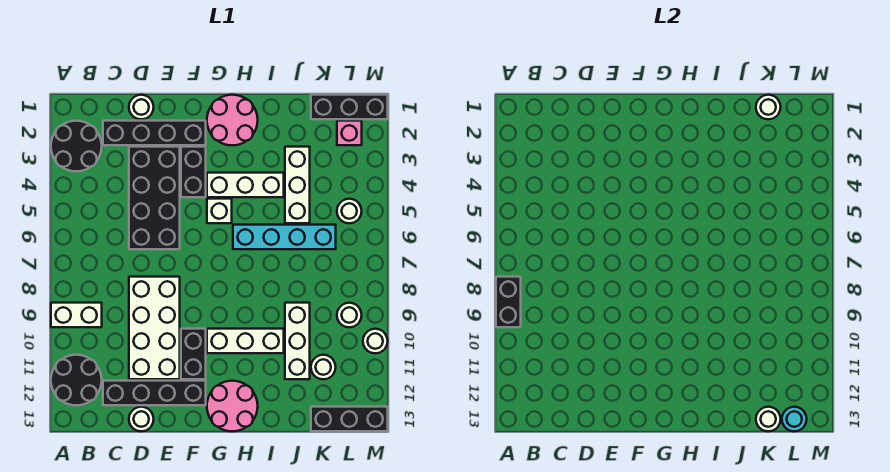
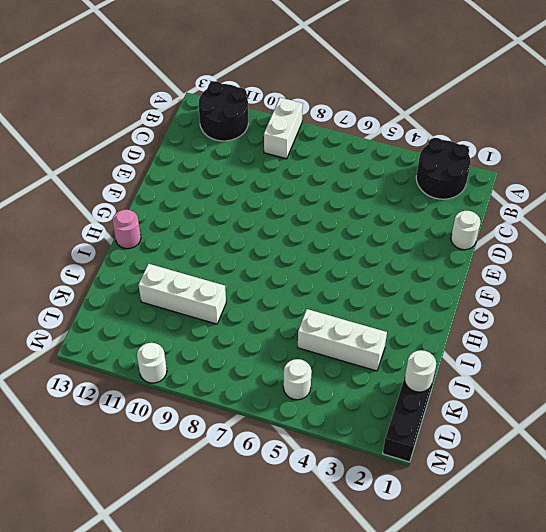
pink 1x1 round brick [112,210,141,249] -> pink 2x2 round brick [207,381,258,431]
none -> black 1x4 brick [103,121,206,145]
none -> black 1x4 brick [103,381,206,405]
none -> black 2x4 brick [129,147,180,249]
none -> white 2x4 brick [129,277,180,379]

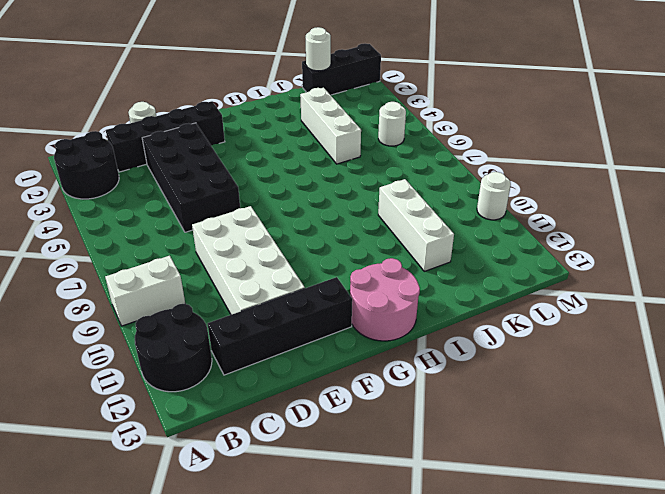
none -> white 1x1 round brick [129,407,154,431]
none -> black 1x2 brick [181,147,206,197]
none -> black 1x2 brick [181,329,206,379]
none -> pink 2x2 round brick [207,95,258,145]

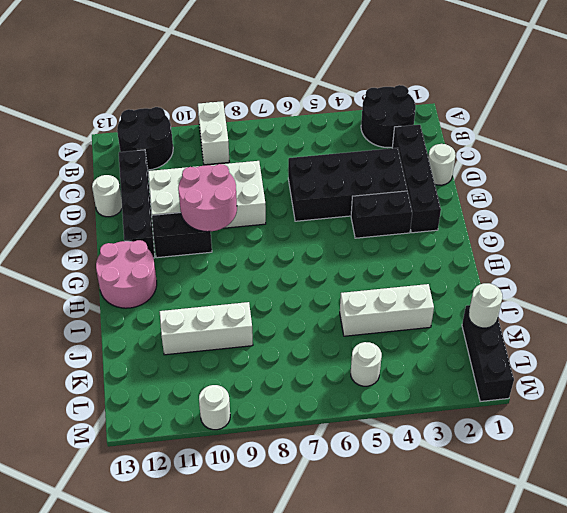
pink 2x2 round brick [178,164,237,232] -> pink 2x2 round brick moved to [207,95,258,145]
none -> white 1x3 brick [207,173,284,197]
none -> white 1x1 brick [207,199,232,223]
none -> white 1x3 brick [207,329,284,353]
none -> cyan 1x4 brick [233,225,336,249]

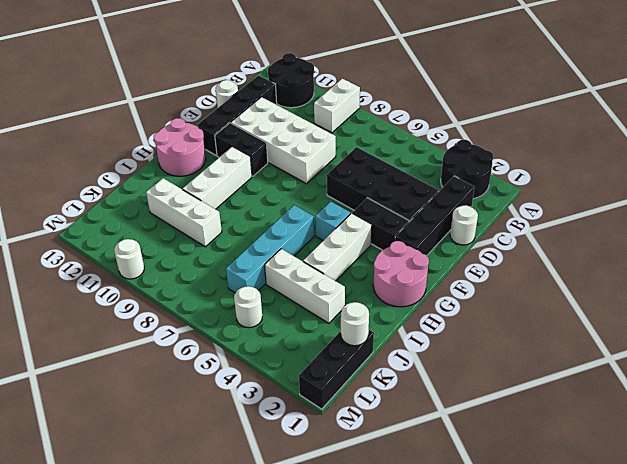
cyan 1x1 brick [315,202,351,241] -> white 1x1 brick [207,199,232,223]
none -> white 1x1 round brick [311,355,336,379]
none -> black 1x3 brick [311,407,388,431]
none -> pink 1x1 brick [337,121,362,145]
none -> white 1x1 round brick [337,303,362,327]

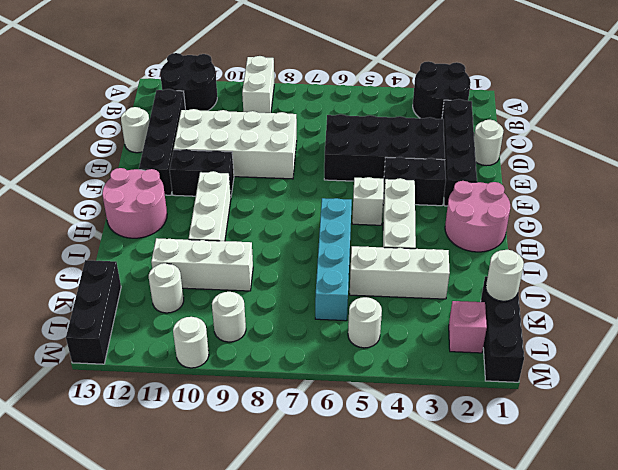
none -> black 1x2 brick [496,277,521,327]
none -> white 1x1 round brick [756,407,781,431]
none -> cyan 1x1 round brick [782,407,807,431]

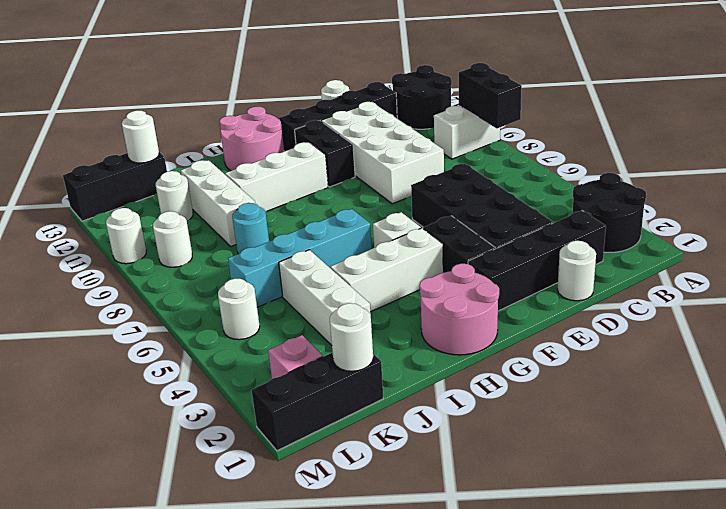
cyan 1x1 round brick [232,203,269,254] -> cyan 1x1 round brick moved to [782,407,807,431]

